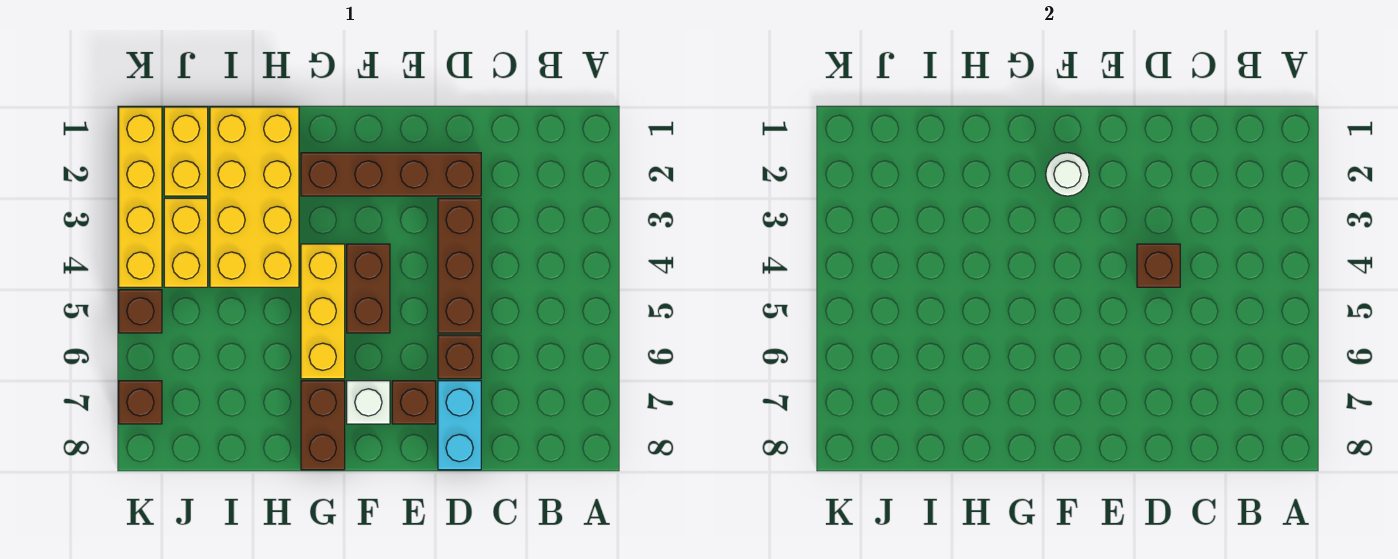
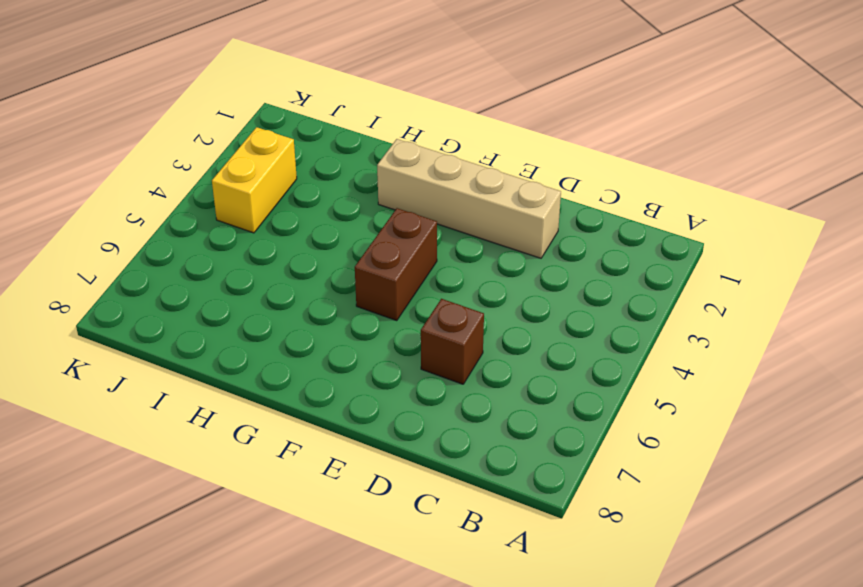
tan 1x4 brick [377,139,561,258] -> brown 1x4 brick [301,153,481,196]
none -> brown 1x3 brick [438,198,481,333]
none -> cyan 1x2 brick [438,381,481,470]
none -> brown 1x1 brick [392,381,436,424]

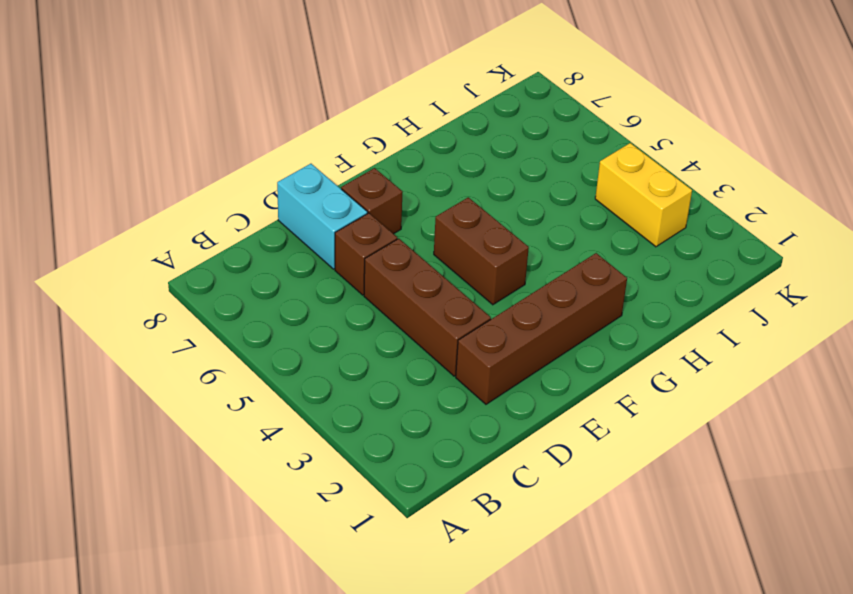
none -> white 1x1 brick [347,381,390,424]
none -> yellow 1x3 brick [301,244,345,379]
none -> brown 1x2 brick [301,381,345,470]

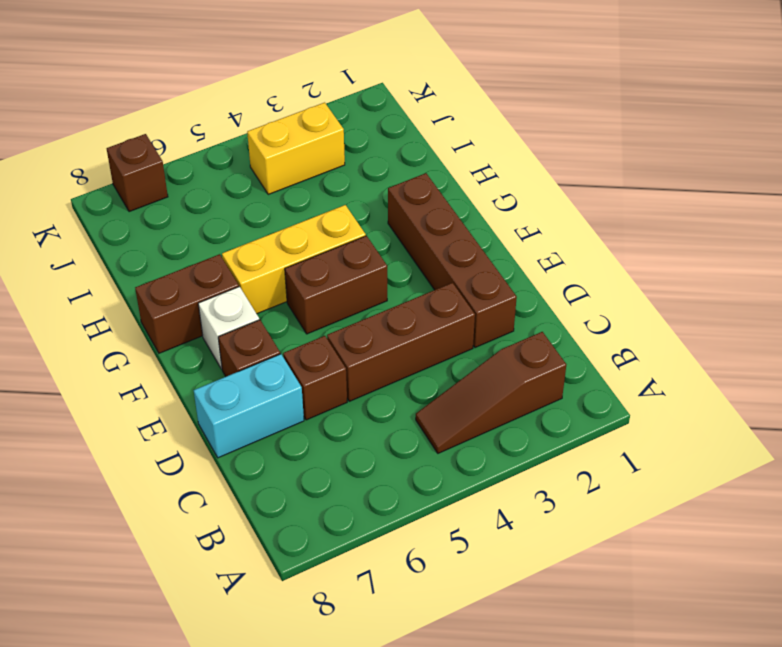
brown 1x3 slope [416,332,566,453] -> none
none -> yellow 2x4 brick [210,107,299,287]
none -> yellow 1x2 brick [164,107,208,196]
none -> yellow 1x4 brick [119,107,162,287]

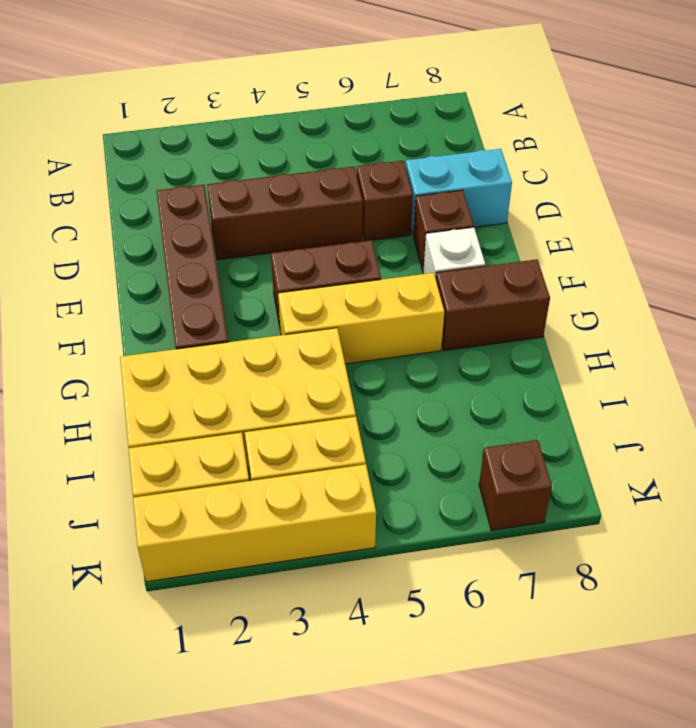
none -> brown 1x1 brick [119,290,162,333]
none -> brown 1x1 brick [1137,244,1180,287]
none -> white 1x1 round brick [1046,153,1089,196]

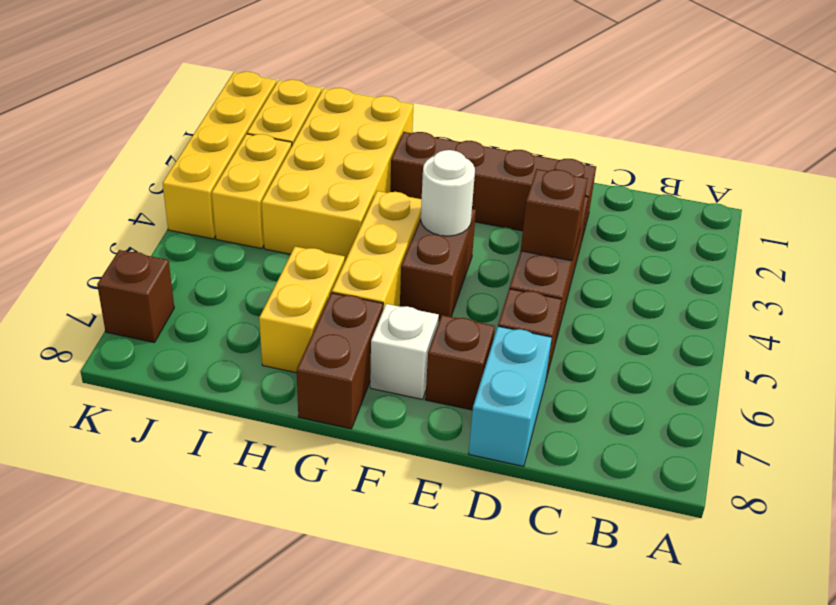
white 1x1 round brick [421,150,475,236] -> white 1x1 round brick moved to [1046,153,1089,196]
yellow 1x2 brick [259,247,345,373] -> none
none -> brown 1x1 brick [119,290,162,333]

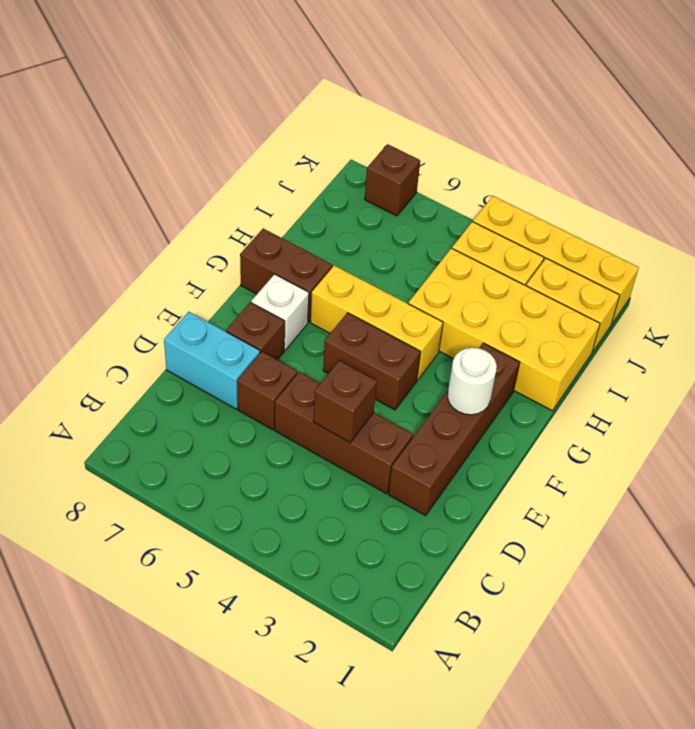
none -> brown 1x1 brick [119,290,162,333]

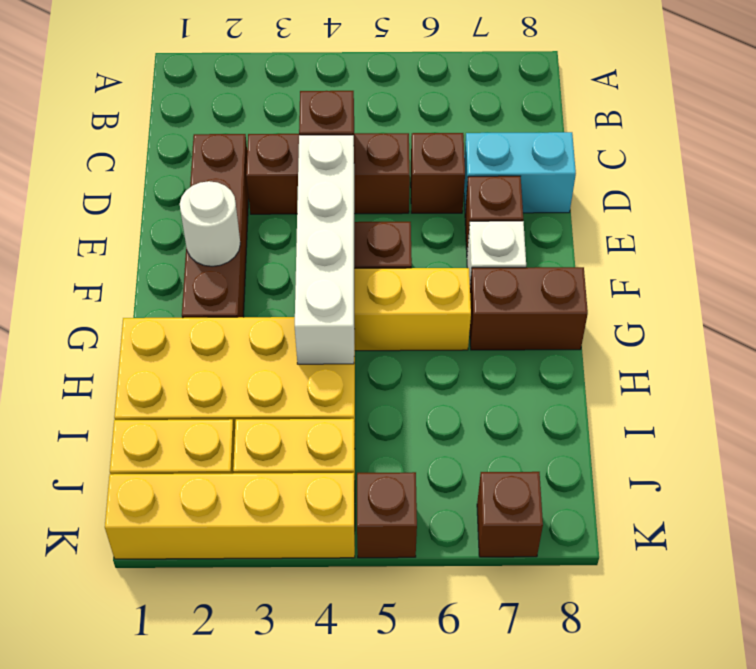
white 1x4 brick [295,135,354,364] -> none

